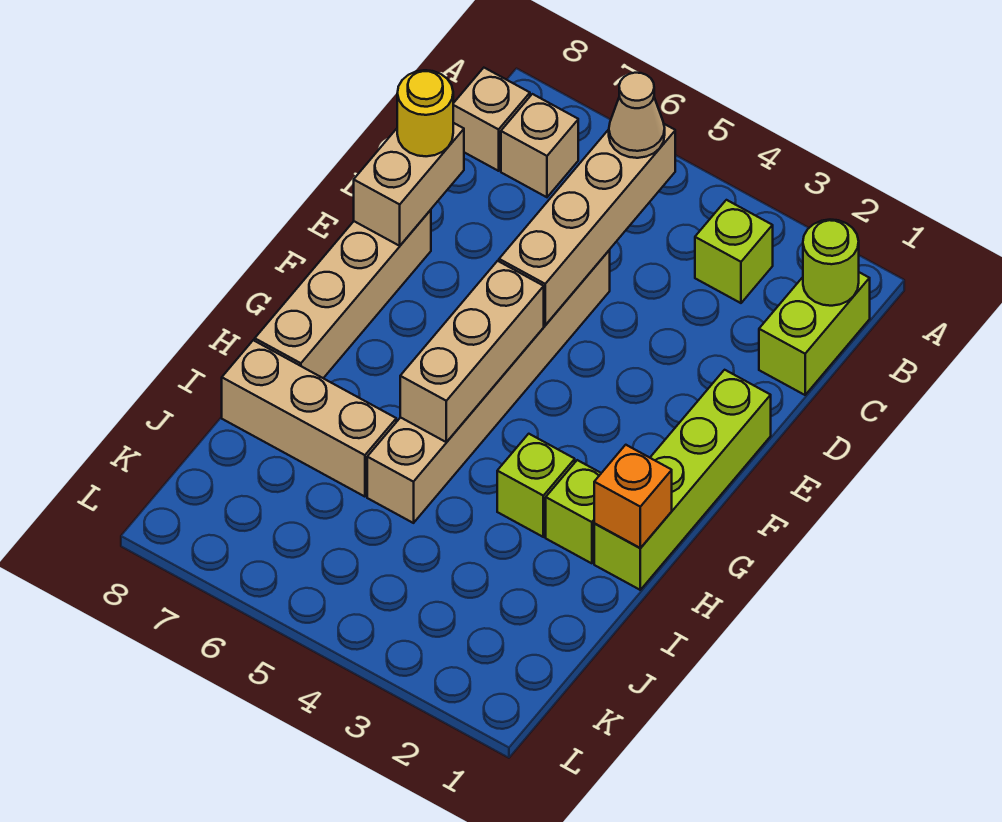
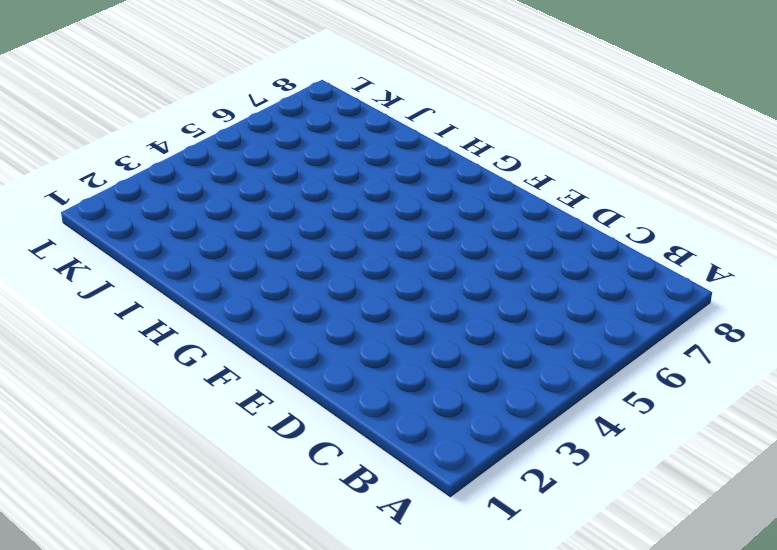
none -> lime 1x2 brick [759,272,870,395]
none -> lime 1x1 brick [695,200,773,303]
none -> tan 1x1 brick [501,94,578,197]

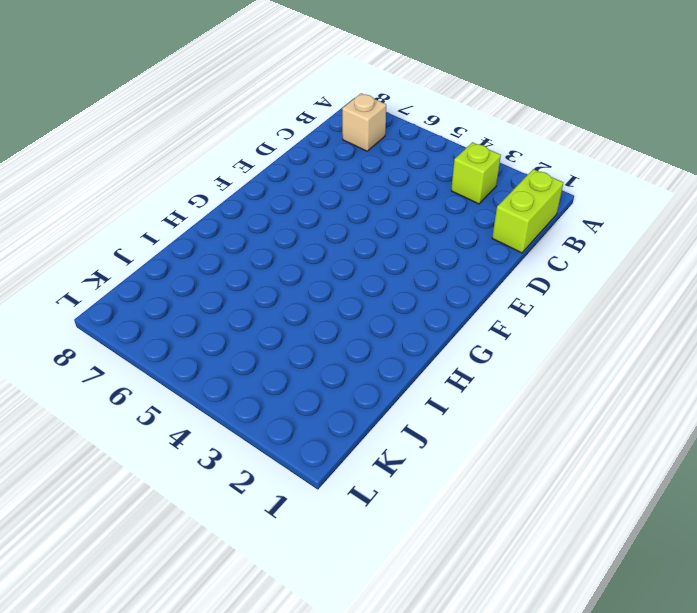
none -> tan 1x1 brick [453,68,530,171]
none -> tan 1x6 brick [367,250,610,523]
none -> lime 1x4 brick [594,370,771,590]

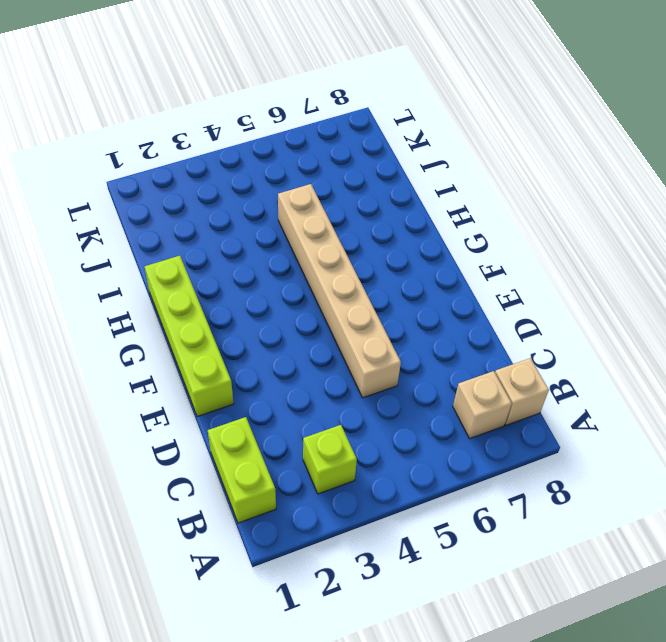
none -> tan 1x4 brick [255,210,431,378]
none -> lime 1x1 brick [546,460,601,563]
none -> lime 1x1 brick [497,434,575,537]

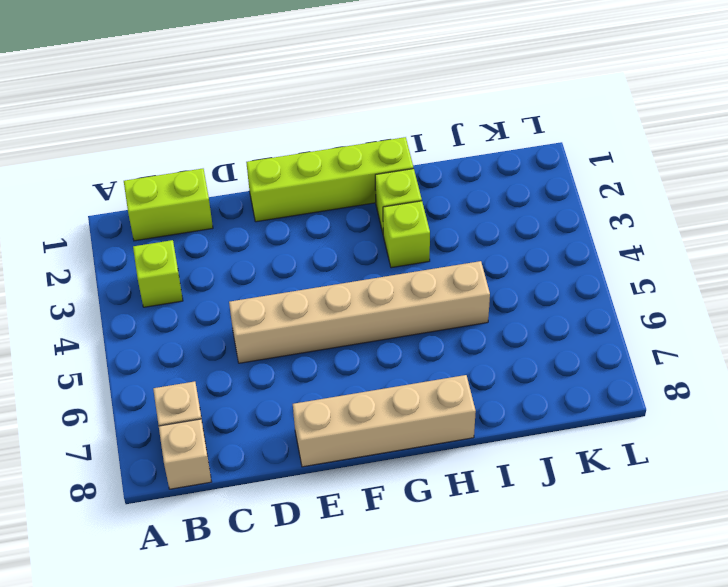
none -> tan 1x3 brick [222,340,396,497]
none -> lime 1x1 round brick [803,220,859,306]
none -> tan 1x4 brick [499,124,675,325]

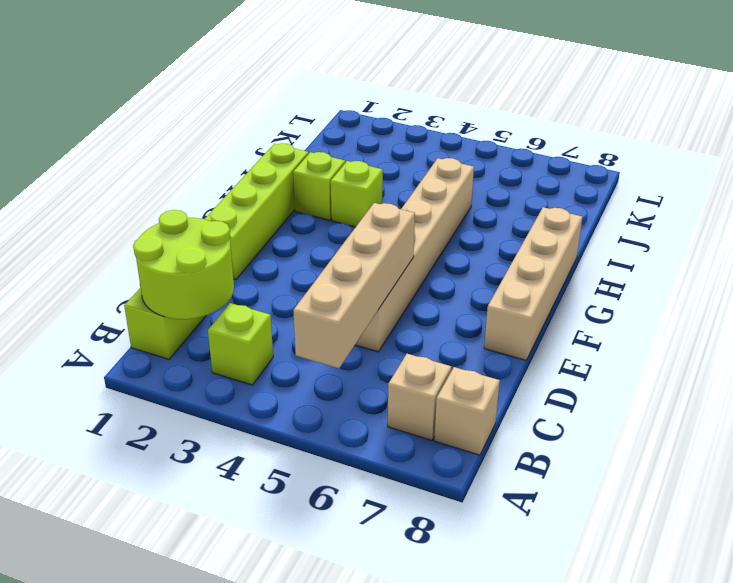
lime 2x2 round brick [133,210,234,319] -> lime 1x1 round brick [803,220,859,306]
none -> tan 1x3 brick [222,340,396,497]
none -> tan 1x2 brick [354,123,464,246]
none -> tan 1x3 brick [400,261,544,442]

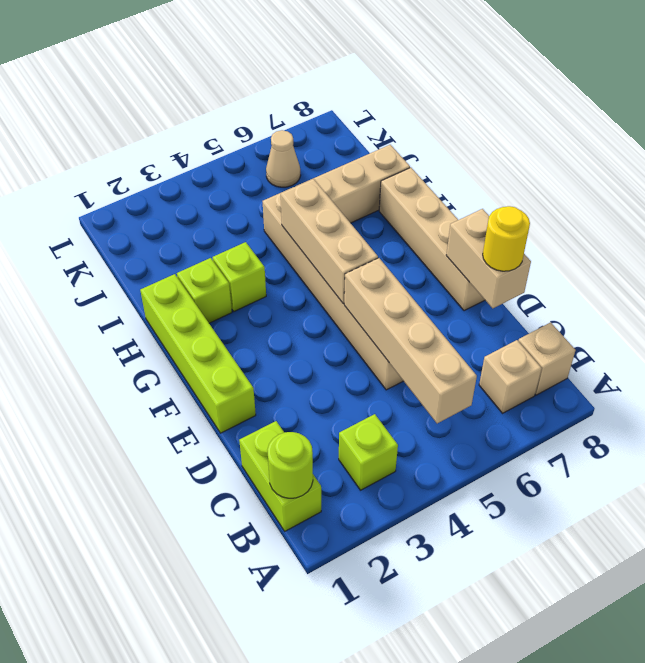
tan 1x1 cone [266,130,301,187] -> tan 1x1 cone moved to [609,73,665,158]
none -> orange 1x1 brick [594,445,672,548]

